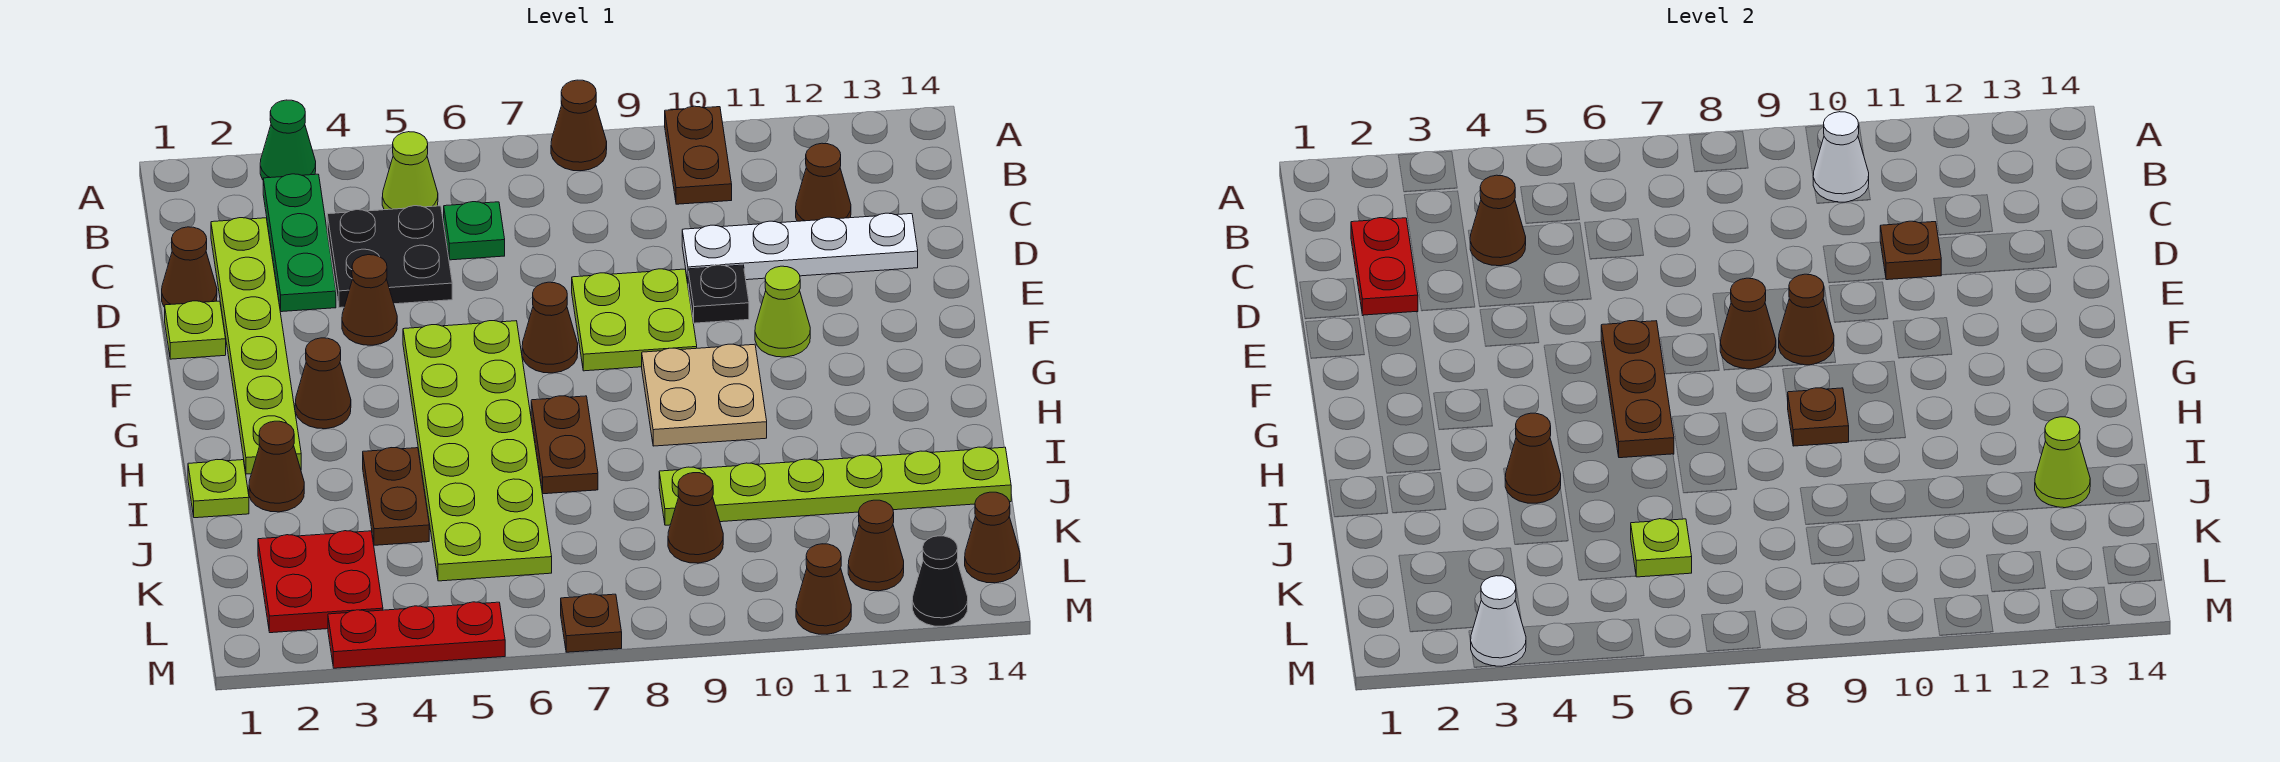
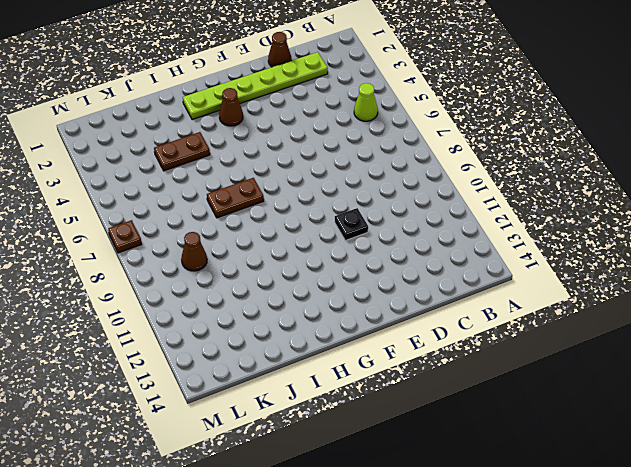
none -> green 1x1 cone [260,100,316,180]
none -> brown 1x1 cone [551,80,607,171]
none -> brown 1x2 plate [665,106,732,204]
none -> green 1x3 plate [263,174,336,312]

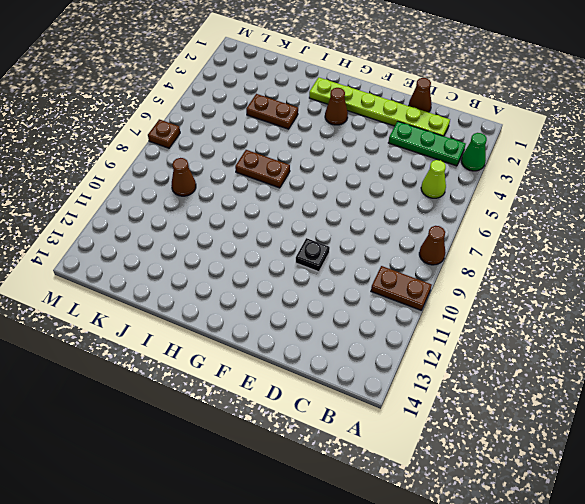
none -> black 2x2 plate [327,206,452,308]
none -> green 1x1 plate [444,202,505,260]
none -> brown 1x1 cone [796,143,851,221]
none -> white 1x4 plate [682,213,918,281]

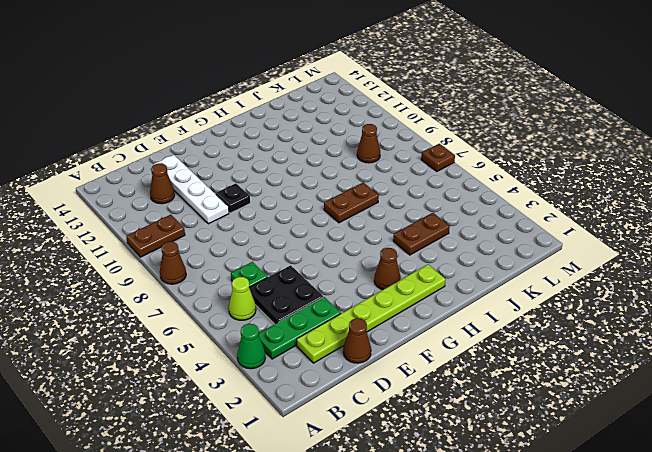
none -> lime 1x1 plate [165,301,226,359]
none -> brown 1x1 cone [342,255,397,345]
none -> lime 2x2 plate [572,269,697,371]
none -> lime 2x6 plate [403,321,552,581]

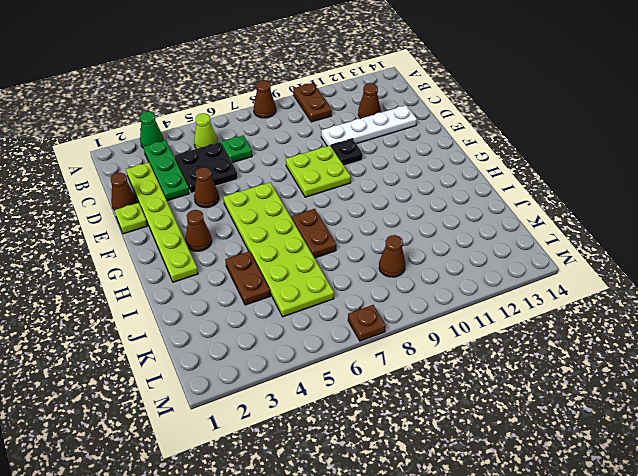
none -> brown 1x1 cone [522,282,578,373]
none -> lime 1x1 cone [755,266,810,357]
none -> tan 2x2 plate [642,344,767,446]
none -> lime 1x1 plate [188,460,249,518]

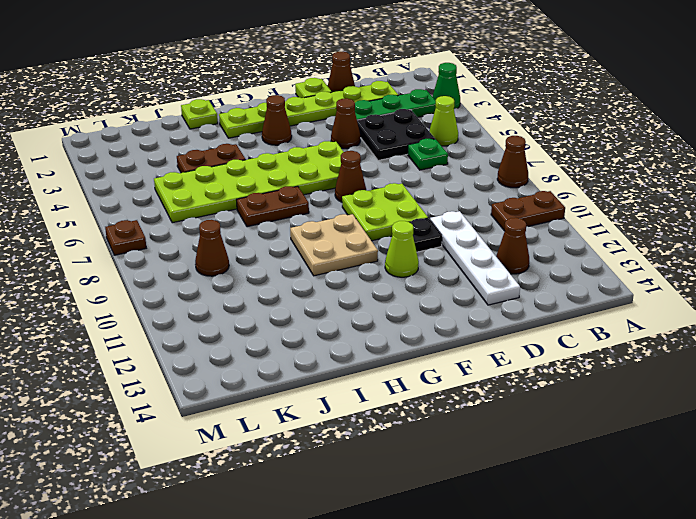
none -> brown 1x1 cone [249,421,304,512]
none -> lime 1x6 plate [659,447,1011,525]
none -> red 2x2 plate [258,531,383,633]
none -> brown 1x1 cone [848,500,904,591]

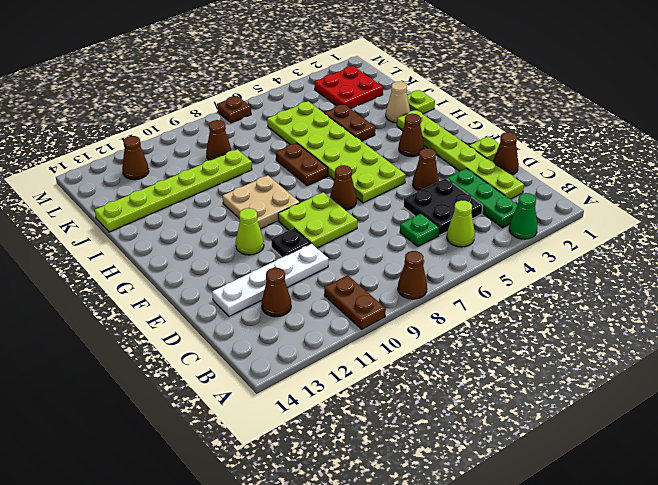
tan 1x1 cone [386,82,410,123] -> brown 1x1 cone [249,421,304,512]
none -> brown 1x1 cone [965,492,1020,583]
none -> red 1x3 plate [328,602,505,668]
none -> brown 1x1 cone [796,544,851,634]
none -> black 1x1 cone [912,536,968,626]

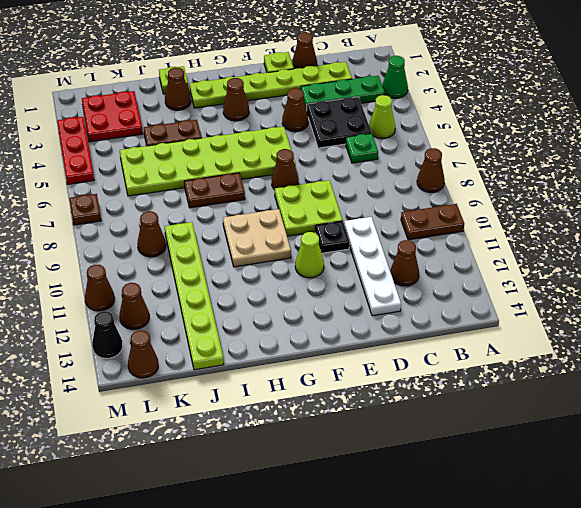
none -> white 1x1 cone [1813,112,1869,202]
none -> red 1x2 plate [1351,218,1418,315]
none -> brown 1x1 cone [1470,175,1526,266]
none -> brown 1x1 plate [1880,221,1941,280]

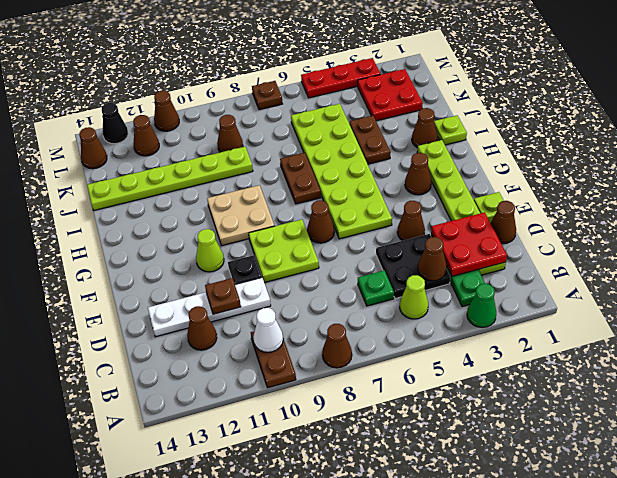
red 2x2 plate [431,212,507,276] -> red 1x2 plate [1351,218,1418,315]
none -> brown 1x3 plate [1601,321,1674,458]
none -> brown 1x1 cone [1720,278,1776,369]
none -> brown 1x1 cone [1779,274,1834,365]
none -> brown 1x1 plate [1788,388,1849,446]

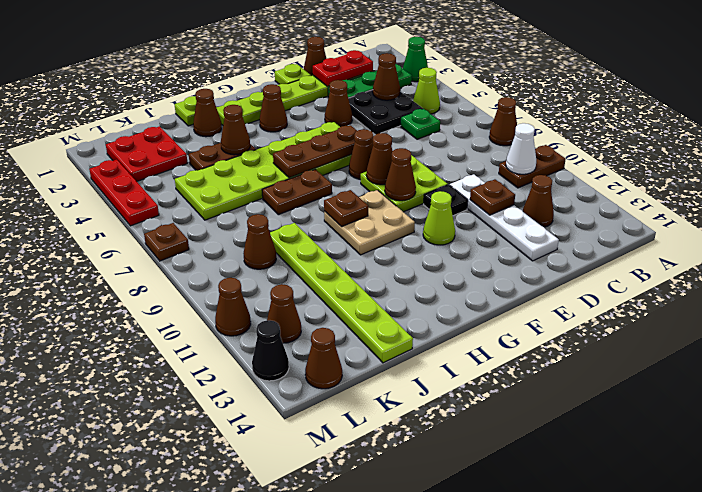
none -> lime 1x1 cone [2035,417,2090,508]
none -> lime 1x1 plate [1631,519,1692,577]
none -> white 1x1 cone [1471,576,1526,666]

